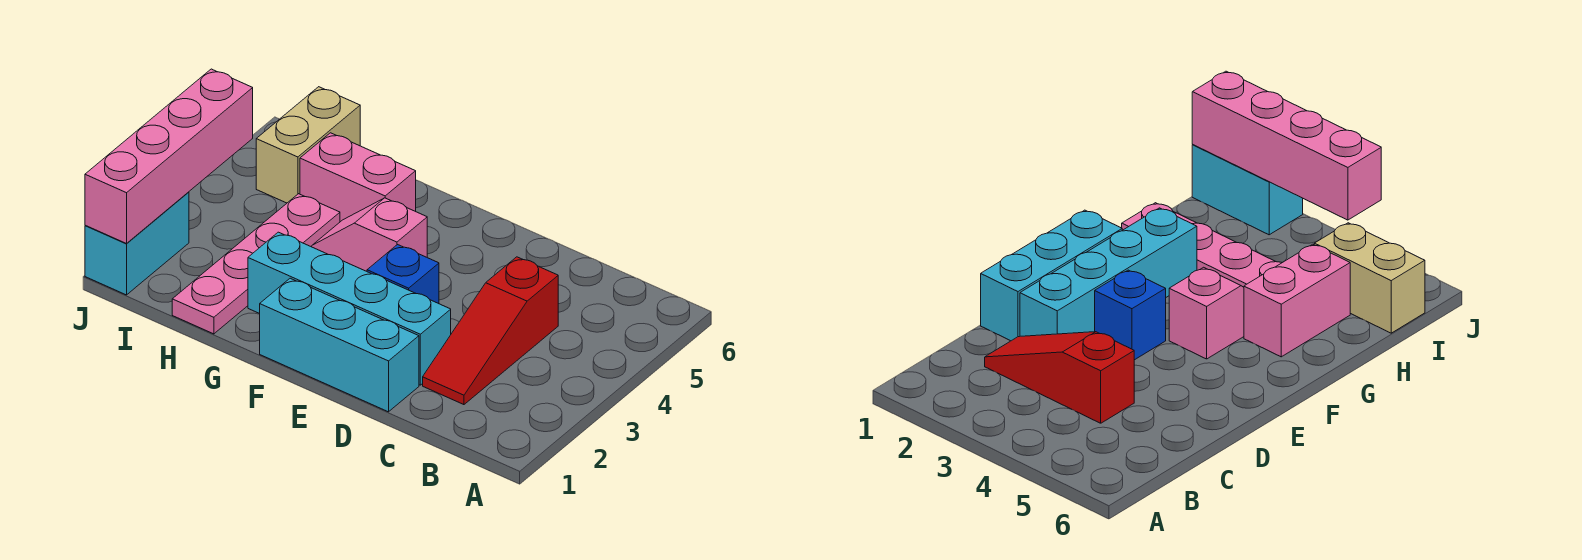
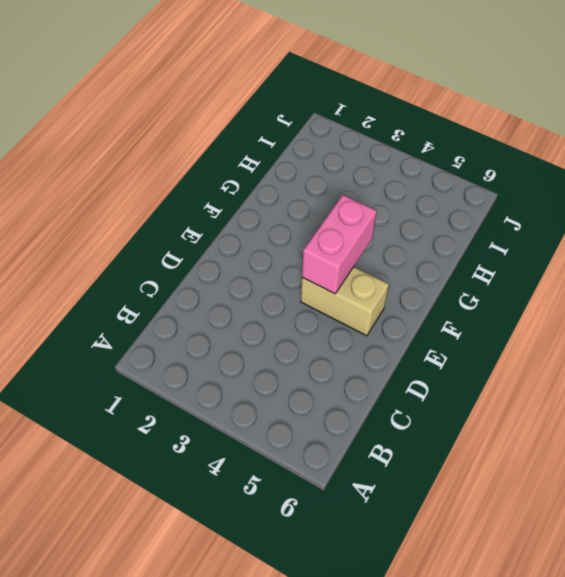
tan 1x2 brick [301,267,389,336] -> tan 1x2 brick moved to [256,87,360,203]
pink 1x2 brick [302,195,377,294] -> pink 1x2 brick moved to [300,133,416,222]
none -> red 1x3 slope [423,257,558,405]
none -> cyan 1x3 brick [260,278,419,412]

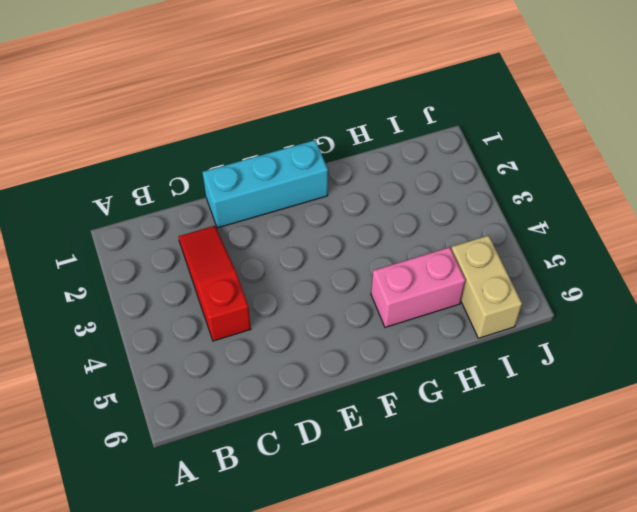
none -> cyan 1x4 brick [248,232,451,385]
none -> blue 1x1 brick [367,245,439,304]

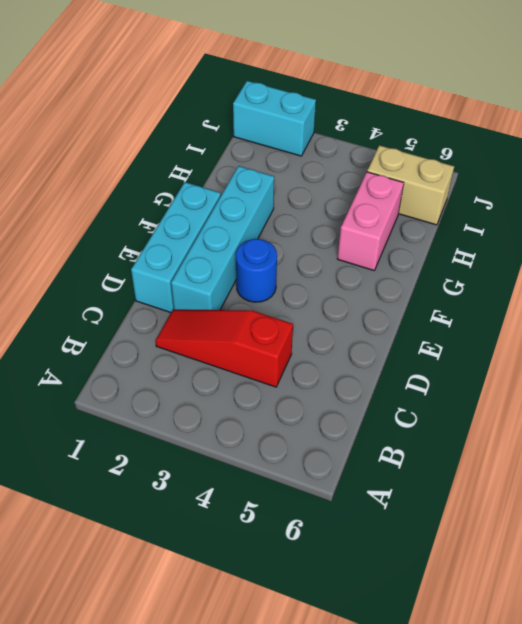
blue 1x1 round brick [236,239,277,302] -> blue 1x1 brick [367,245,439,304]
none -> pink 1x2 slope [312,198,427,271]
none -> pink 1x4 plate [172,194,340,334]

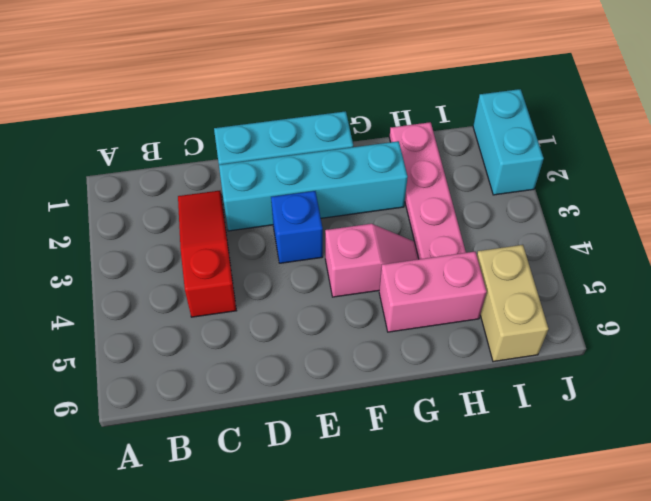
none -> pink 1x4 brick [85,69,253,244]

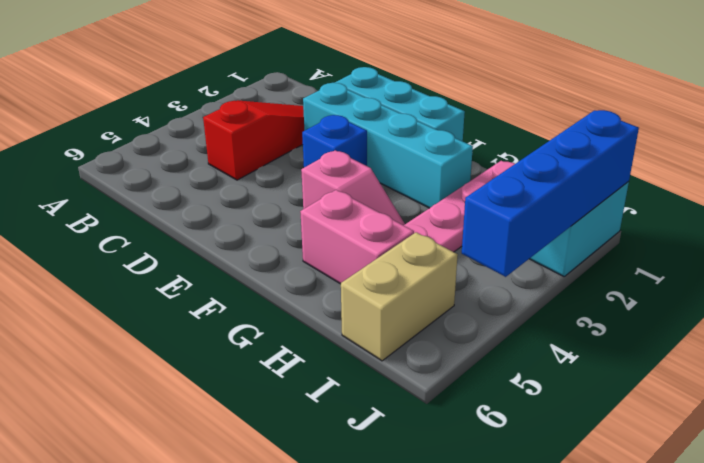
blue 1x4 brick [462,110,639,277] -> pink 1x4 brick [85,69,253,244]

